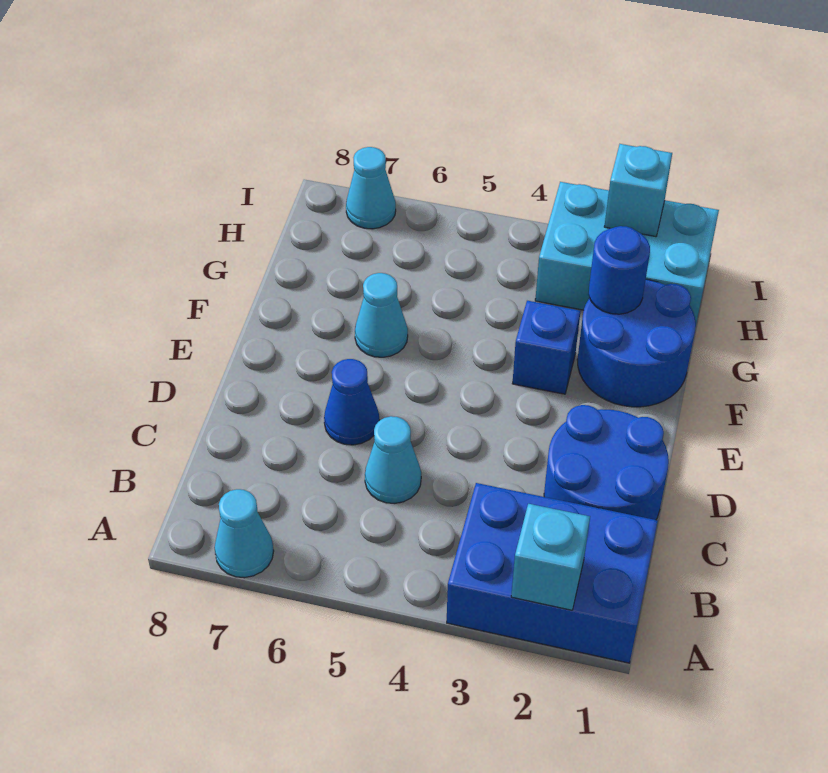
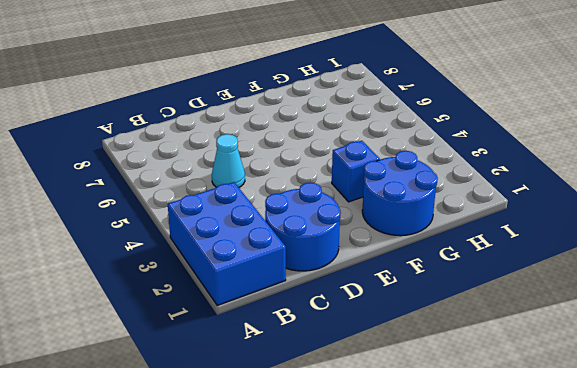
none -> cyan 1x1 cone [214,489,274,578]
none -> blue 1x1 cone [324,359,379,445]
none -> cyan 1x1 cone [355,273,408,357]

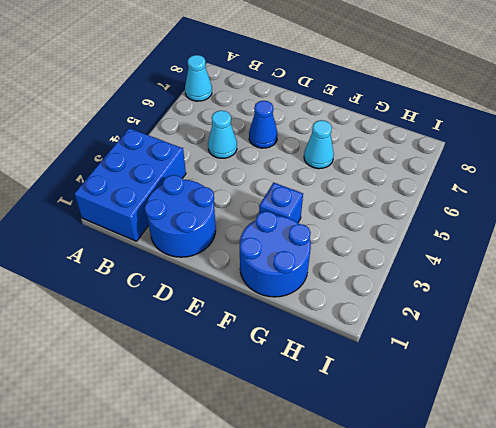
none -> cyan 2x3 brick [535,182,719,328]
none -> cyan 1x1 cone [346,147,396,229]
none -> cyan 1x1 brick [511,504,590,610]

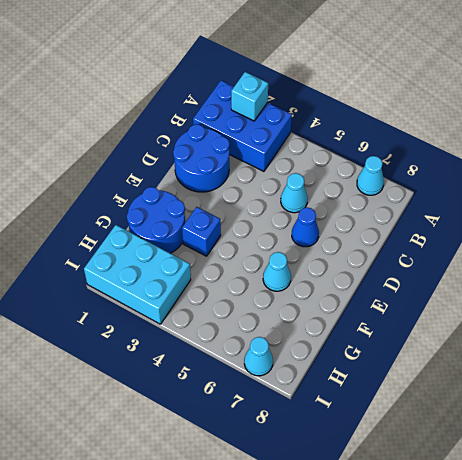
none -> blue 1x1 round brick [589,226,650,314]
none -> cyan 1x1 brick [604,144,672,237]

